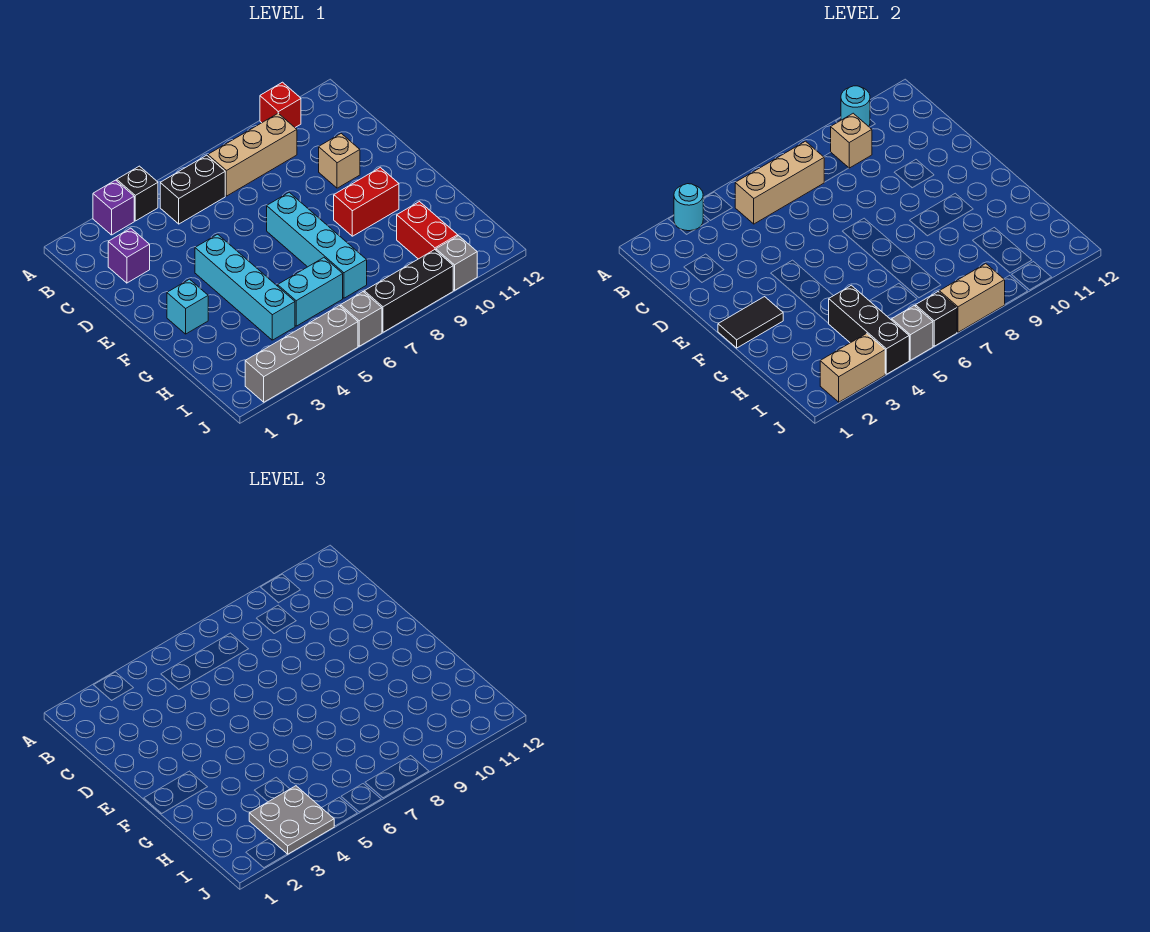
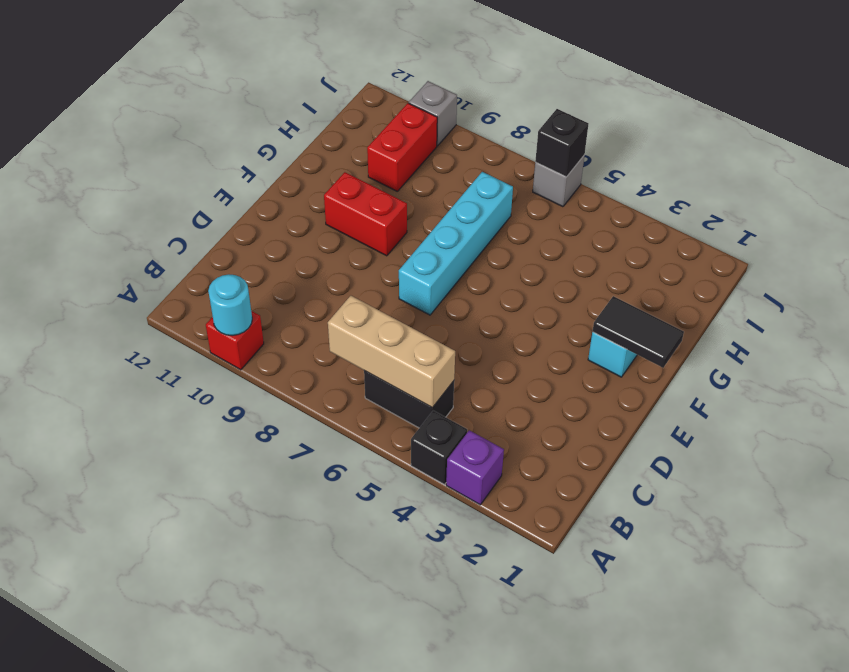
none -> tan 1x3 brick [208,113,297,196]
none -> purple 1x1 brick [108,228,150,283]
none -> tan 1x1 brick [319,134,360,188]

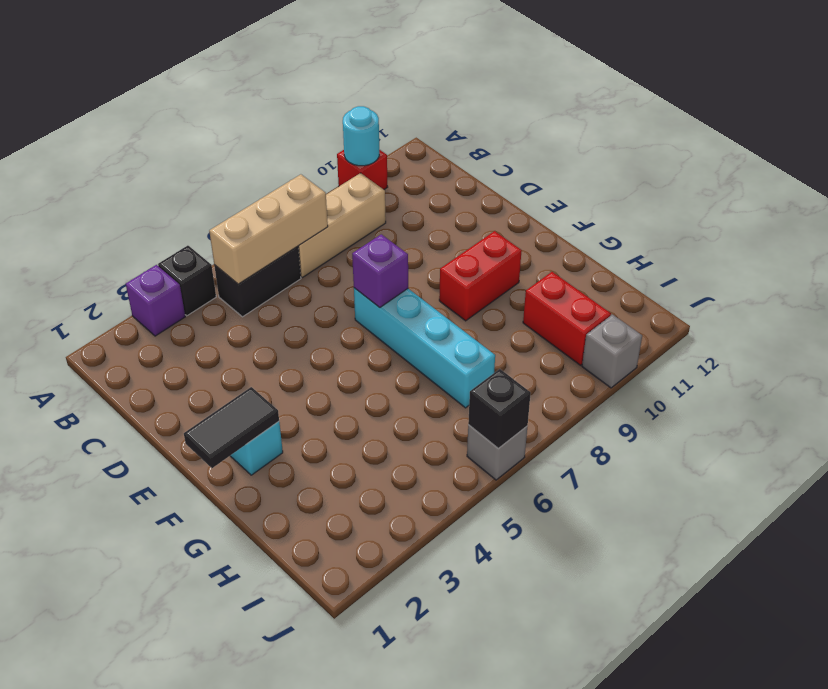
purple 1x1 brick [352,234,408,308] -> purple 1x1 brick moved to [108,228,150,283]
none -> tan 1x1 brick [319,134,360,188]
none -> cyan 1x4 brick [195,234,295,340]
none -> cyan 1x2 brick [278,258,343,326]

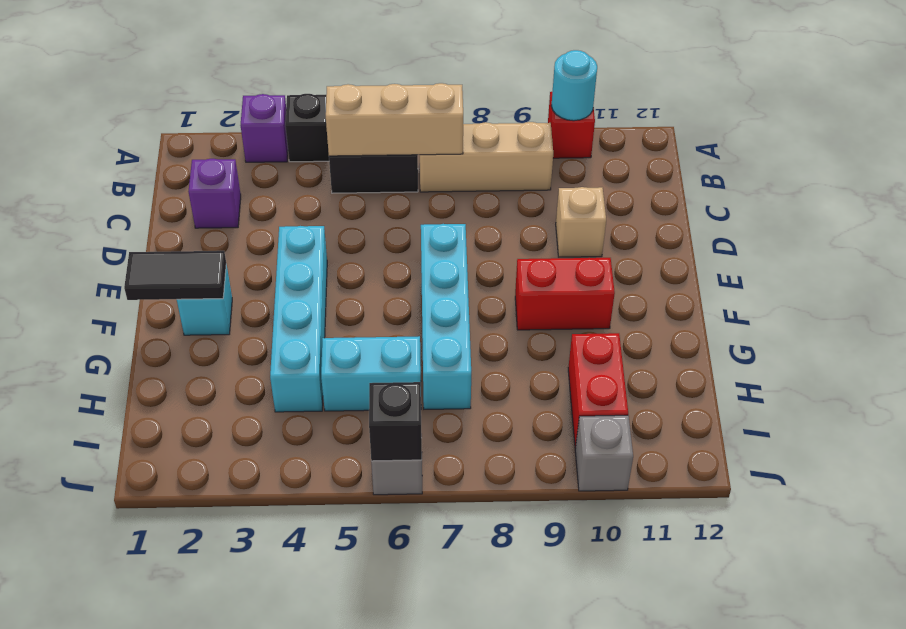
none -> grey 1x4 brick [245,306,358,402]
none -> black 1x3 brick [364,250,453,332]
none -> cyan 1x1 round brick [674,184,703,231]

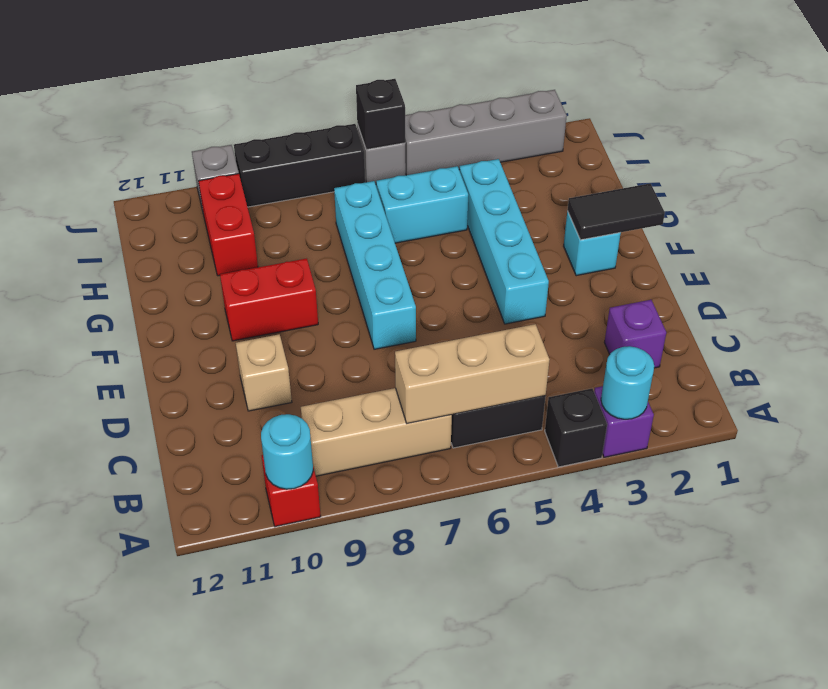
none -> tan 1x1 brick [831,113,872,168]
none -> black 1x3 brick [829,285,909,374]
none -> tan 1x2 brick [820,333,885,402]

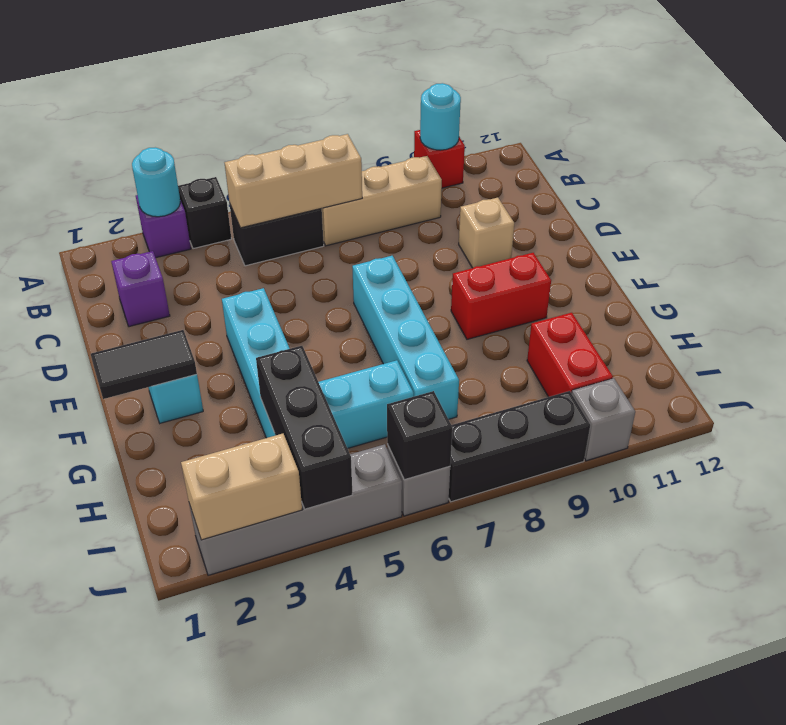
none -> tan 1x1 brick [831,113,872,168]
none -> grey 1x1 brick [892,306,933,360]
none -> tan 1x2 brick [939,264,1005,332]

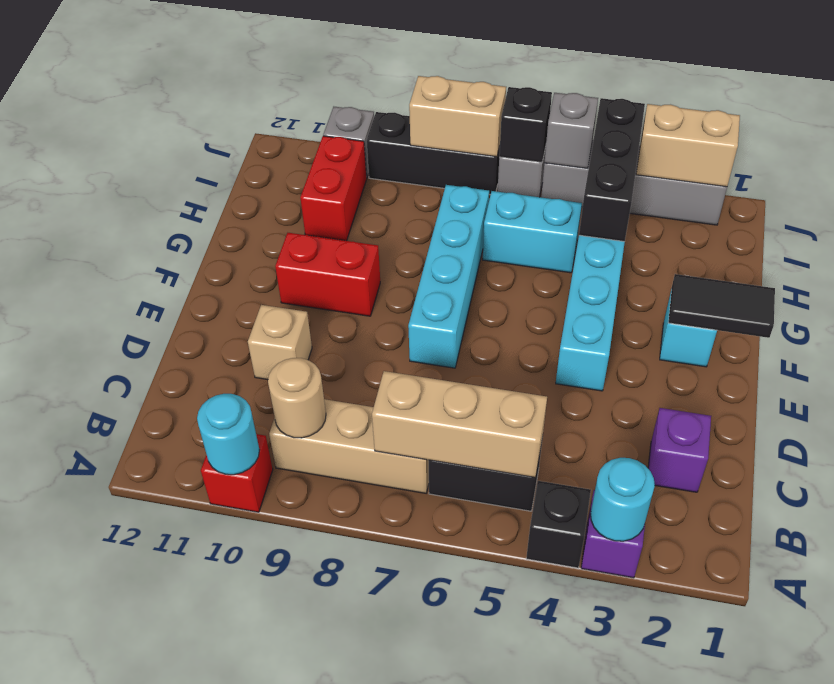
tan 1x1 round brick [268,358,326,438] -> tan 1x1 brick [831,113,872,168]
none -> grey 2x2 plate [249,786,334,854]

